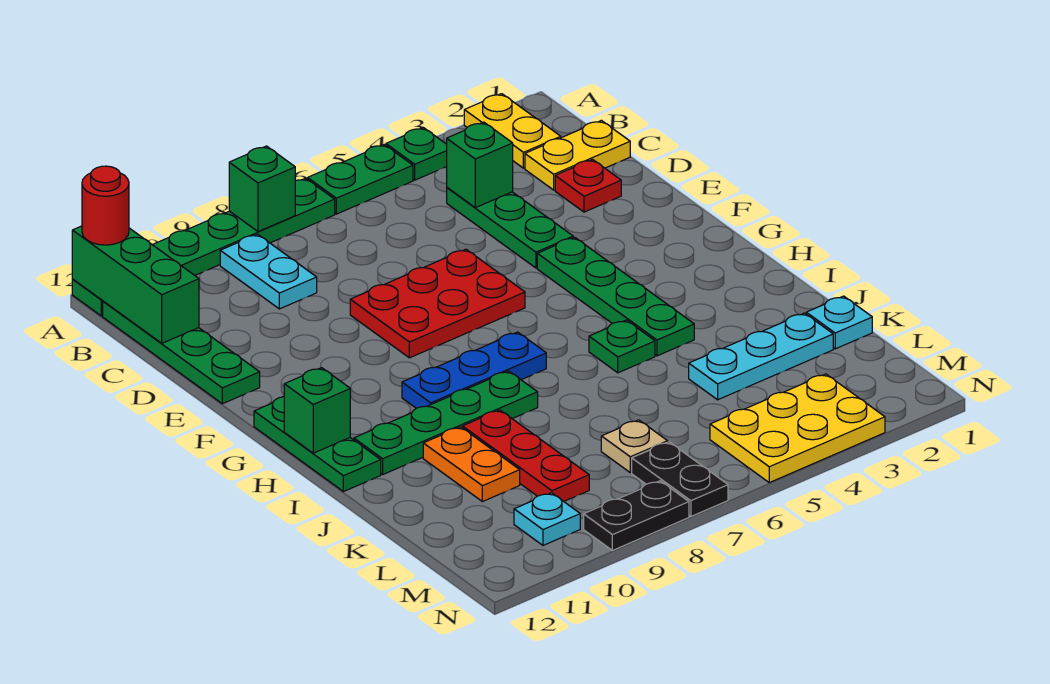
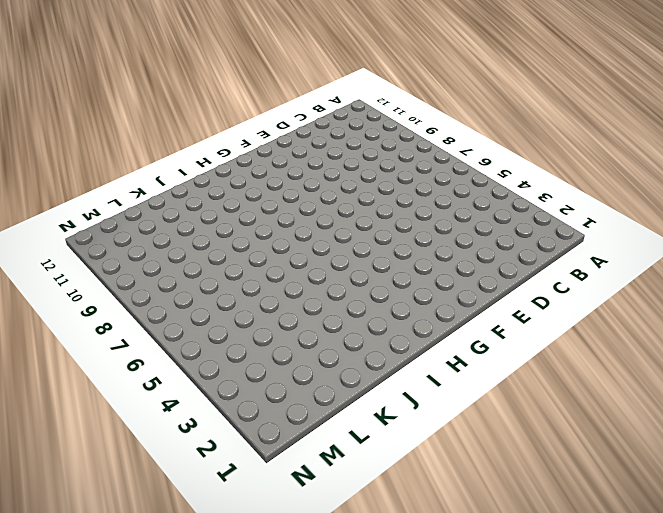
none -> yellow 1x2 plate [464,94,561,168]
none -> green 1x1 plate [386,128,447,180]
none -> green 1x2 plate [308,145,413,214]

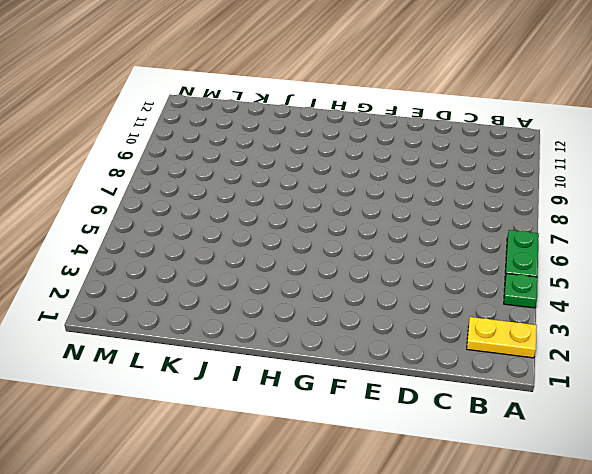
none -> green 1x6 plate [72,178,335,316]
none -> cyan 1x2 plate [220,234,317,309]
none -> green 1x4 plate [103,301,260,404]

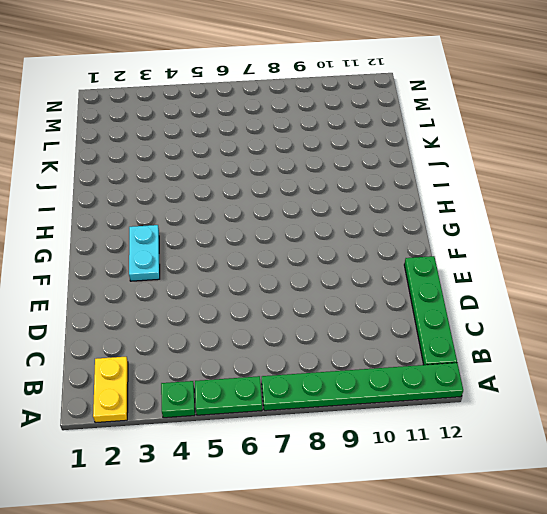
cyan 1x2 plate [129,225,160,281] -> cyan 1x2 plate moved to [220,234,317,309]
none -> yellow 1x2 plate [525,120,630,190]
none -> green 1x3 plate [447,188,573,268]
none -> red 1x1 plate [555,159,621,212]

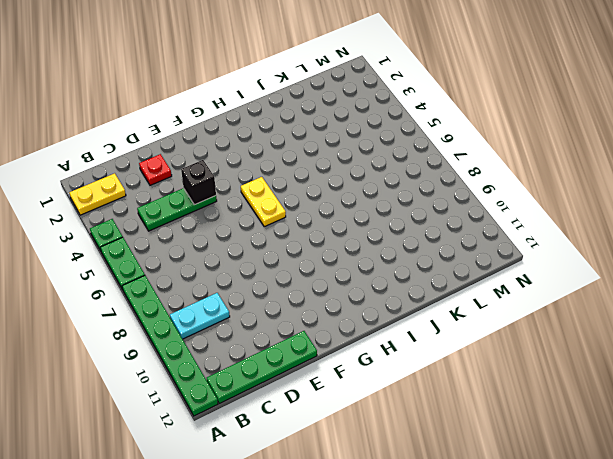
black 1x1 brick [181,160,216,205] -> none
yellow 1x2 plate [241,177,286,227] -> yellow 1x2 plate moved to [525,120,630,190]
none -> red 2x3 plate [350,249,525,358]
none -> green 1x4 plate [537,237,694,356]
none -> green 1x3 plate [254,397,381,492]

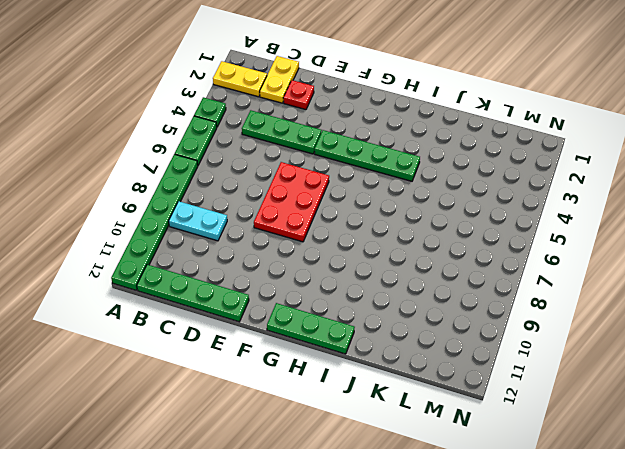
none -> blue 1x3 plate [402,332,546,408]
none -> green 1x1 plate [589,320,655,373]
none -> green 1x4 plate [354,371,538,474]

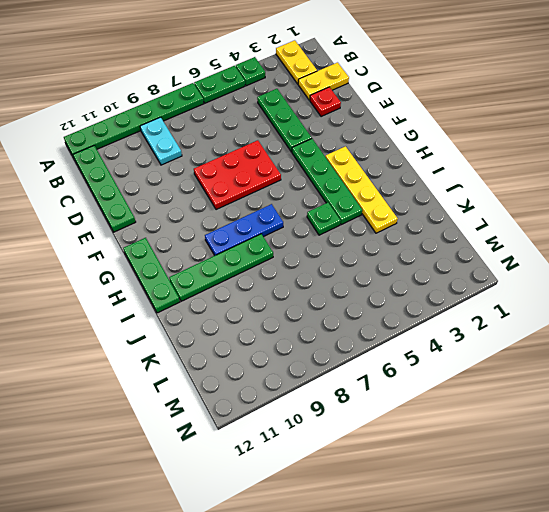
yellow 1x4 plate [325,146,398,233] -> none
none -> red 1x3 plate [463,410,589,501]
none -> orange 1x2 plate [423,427,520,502]
none -> cyan 1x1 plate [806,296,872,349]

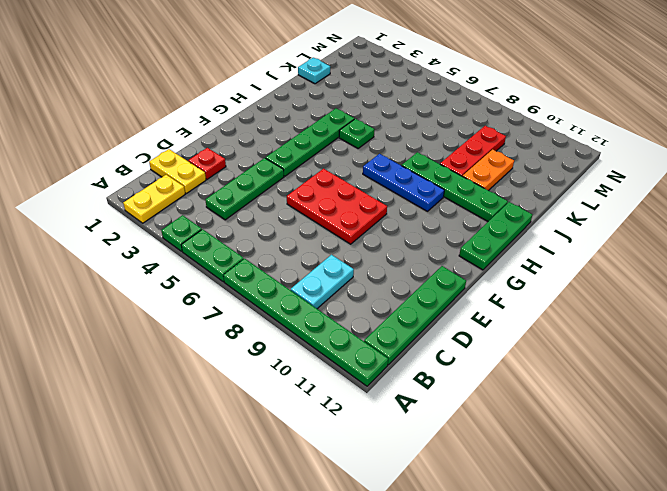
none -> cyan 1x3 plate [689,313,833,400]
none -> tan 1x1 plate [601,420,668,473]
none -> yellow 2x3 plate [710,374,885,483]

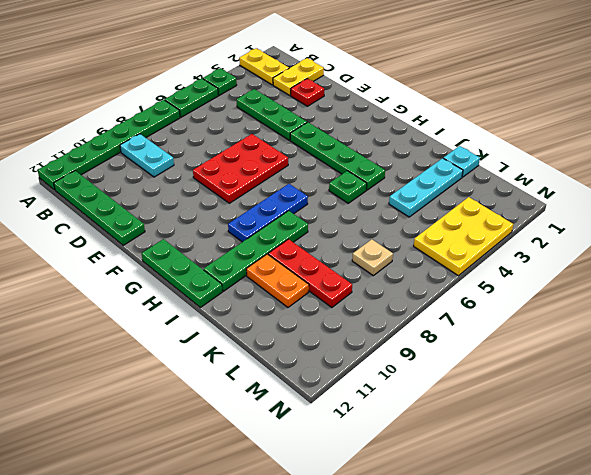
none -> black 1x2 plate [632,442,728,516]
none -> cyan 1x1 plate [514,493,580,545]
none -> black 1x2 plate [584,481,689,550]

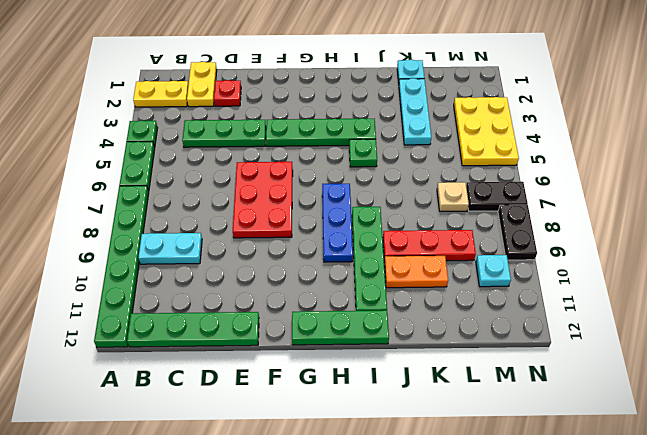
none -> green 1x1 brick [229,146,295,232]
none -> green 1x3 brick [72,226,199,343]
none -> green 1x1 brick [447,122,513,208]

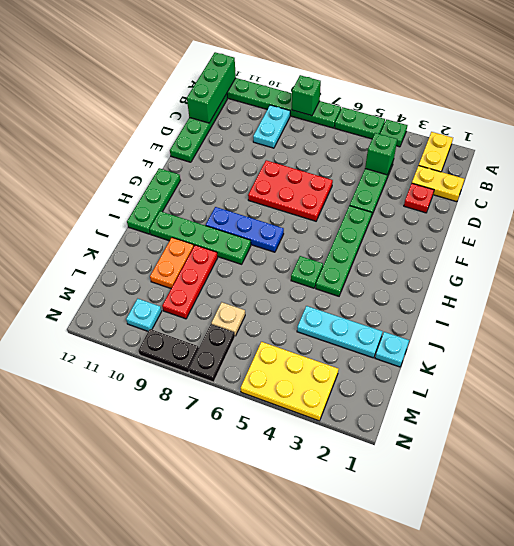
none -> green 1x1 brick [284,368,350,453]
none -> red 1x1 round brick [82,166,129,245]

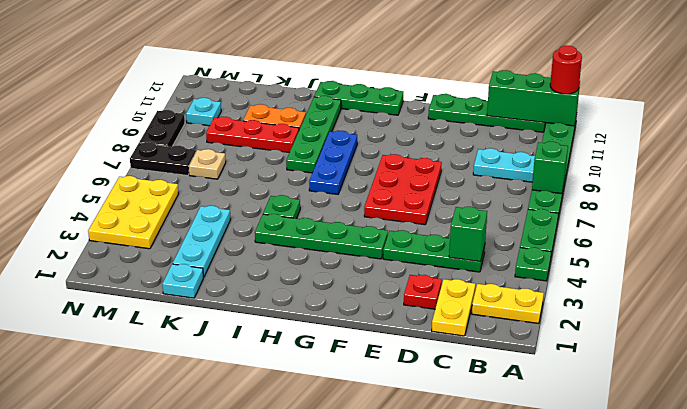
none -> green 1x1 brick [284,368,350,453]

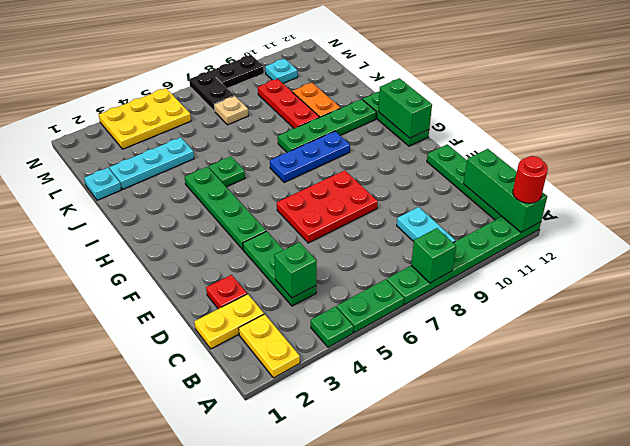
green 1x2 brick [378,78,432,138] -> green 1x1 brick [284,368,350,453]

